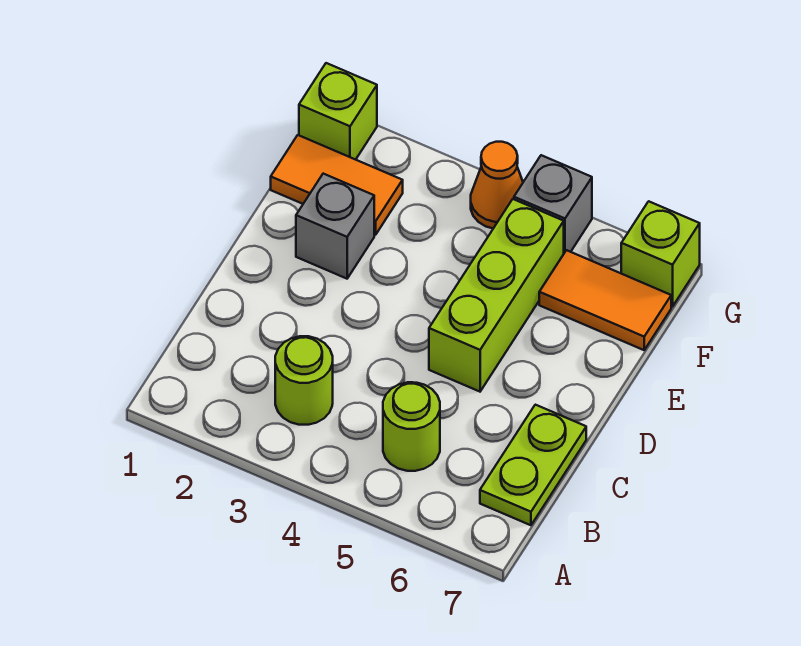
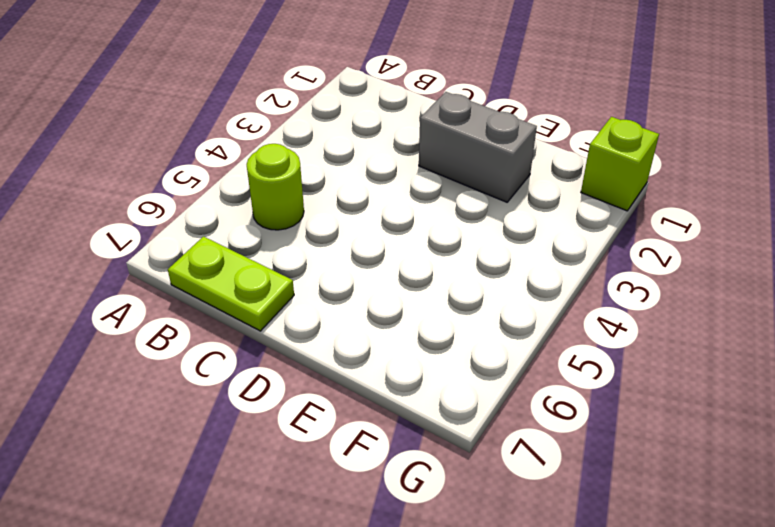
grey 1x2 brick [419,92,537,202] -> grey 1x1 brick [296,174,374,279]
none -> lime 1x1 round brick [275,336,333,425]
none -> lime 1x3 brick [429,199,564,392]

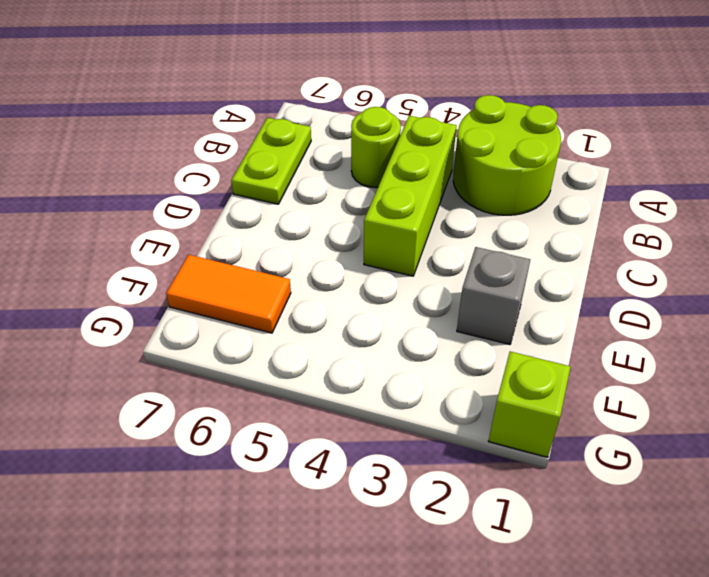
lime 2x2 round brick [453,95,561,215] -> lime 1x1 round brick [275,336,333,425]
lime 1x3 brick [364,116,457,276] -> lime 1x3 brick moved to [429,199,564,392]
none -> orange 1x2 tile [271,135,403,235]
none -> orange 1x1 cone [471,142,523,228]

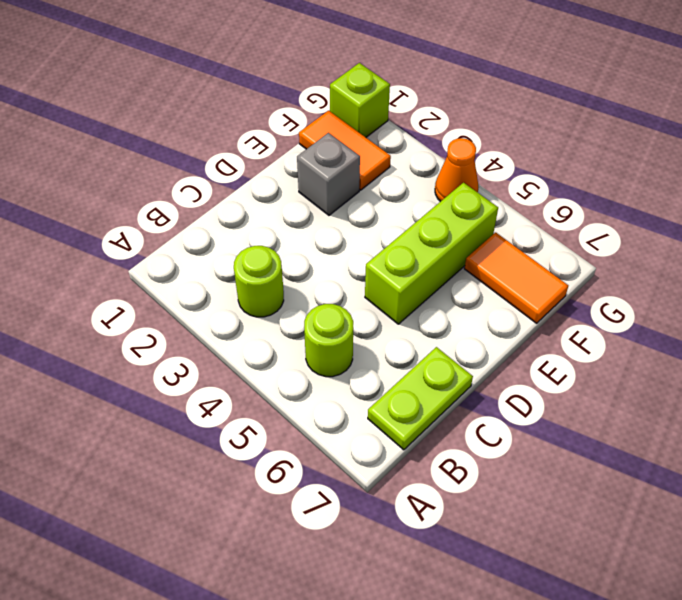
none -> grey 1x1 brick [514,155,592,253]
none -> lime 1x1 brick [621,201,700,306]

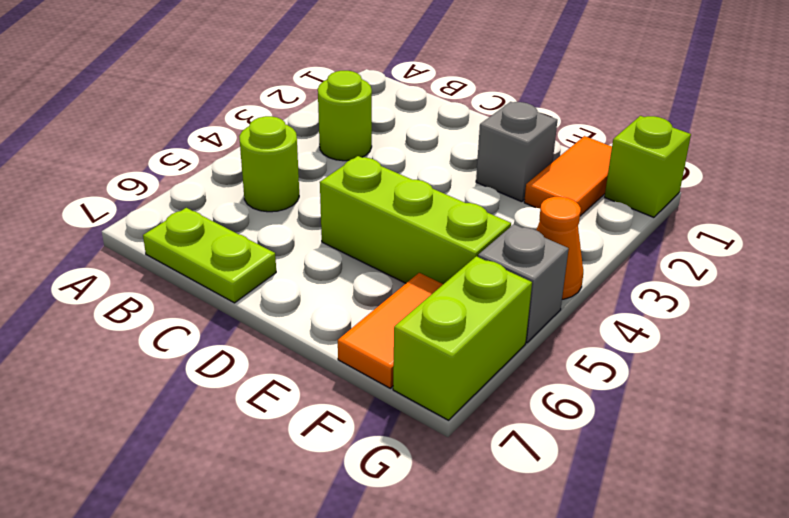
lime 1x2 brick [393,256,532,420] -> lime 1x1 brick [621,201,700,306]

